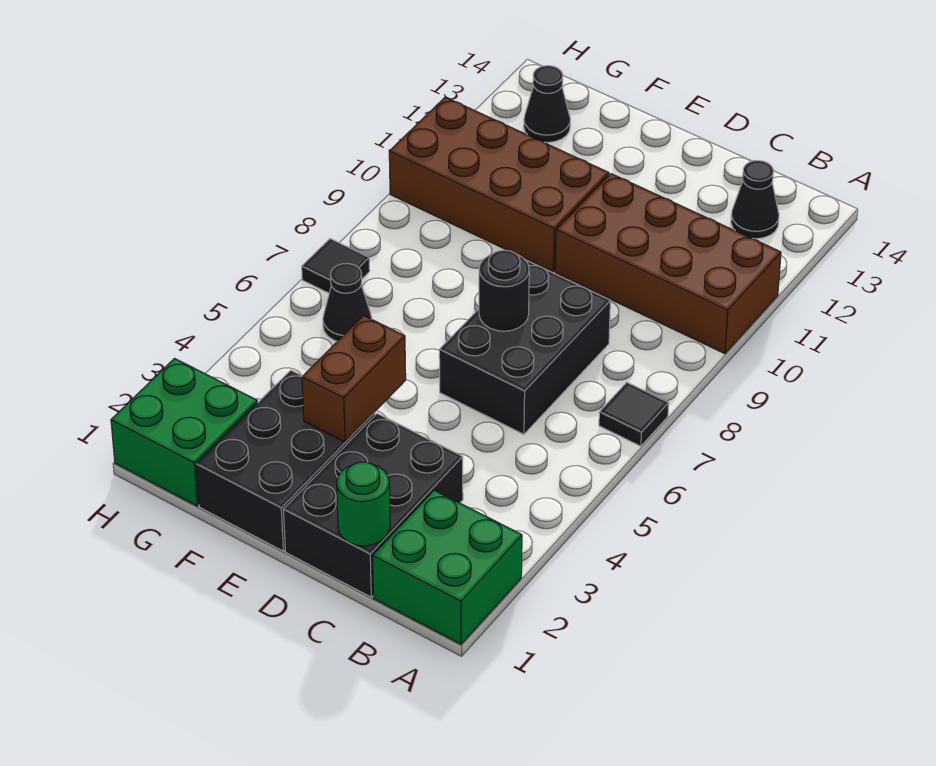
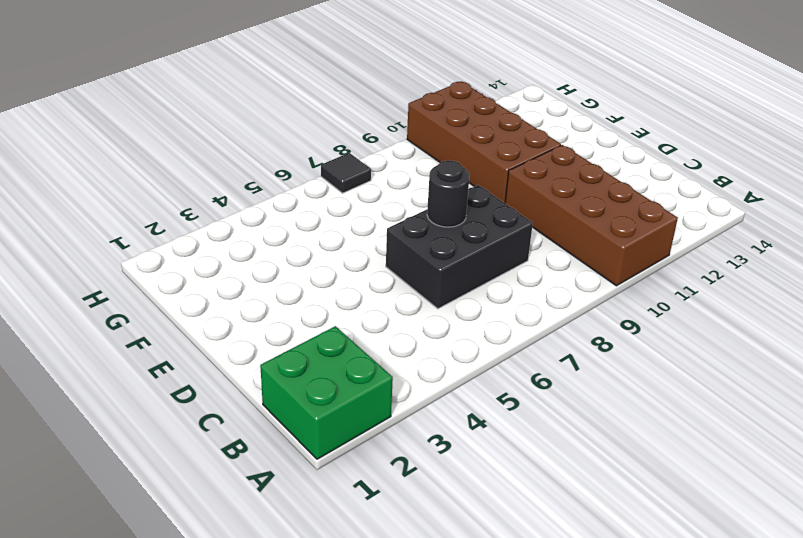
none -> black 1x1 tile [599,382,669,446]
none -> black 1x1 cone [731,161,779,239]
none -> black 2x3 brick [284,414,463,597]

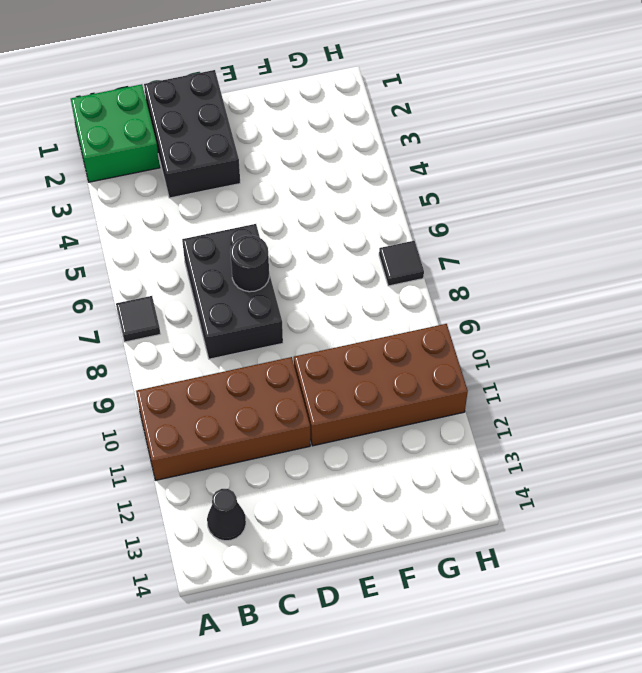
none -> black 2x3 brick [196,370,375,551]
none -> green 2x2 brick [111,359,257,506]
none -> black 1x1 cone [323,264,372,341]

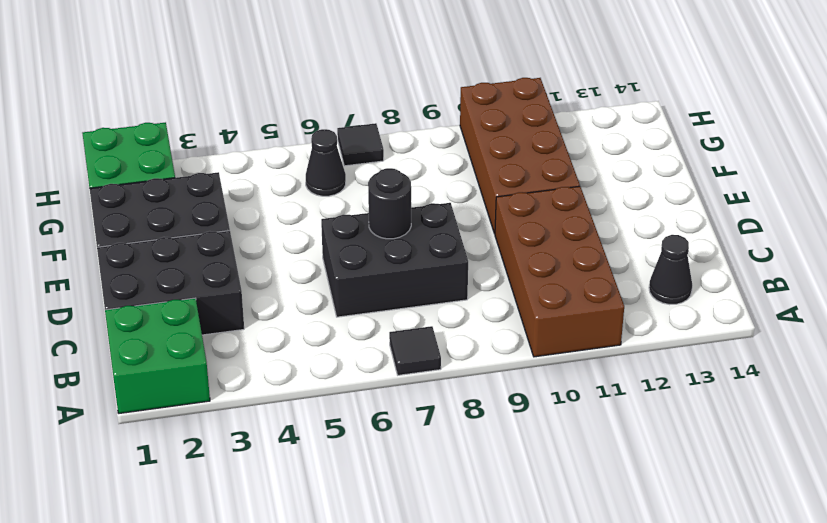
none -> black 1x1 cone [524,66,570,142]
none -> green 1x1 round brick [337,462,390,546]
none -> brown 1x2 brick [302,316,406,442]

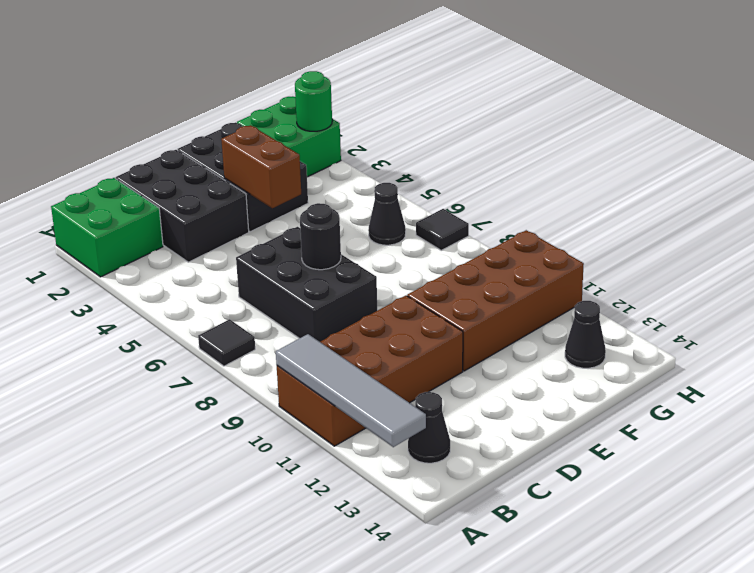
grey 1x4 tile [276,334,426,447] -> none
green 1x1 round brick [295,71,332,131] -> green 1x1 round brick moved to [337,462,390,546]

